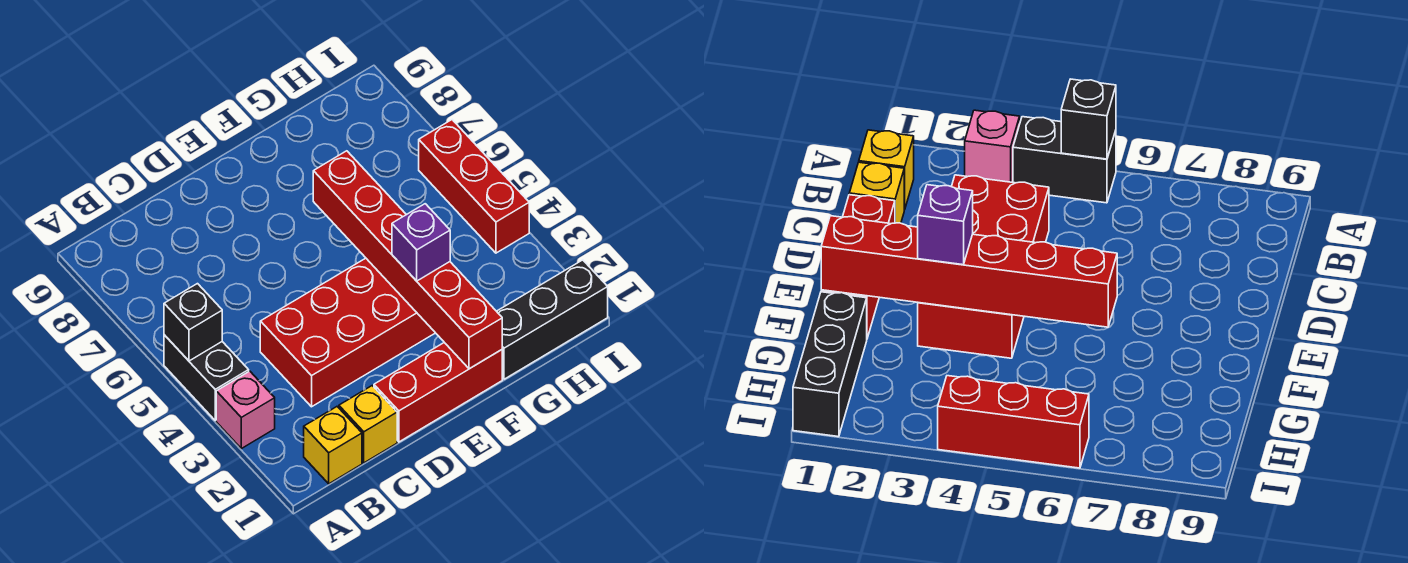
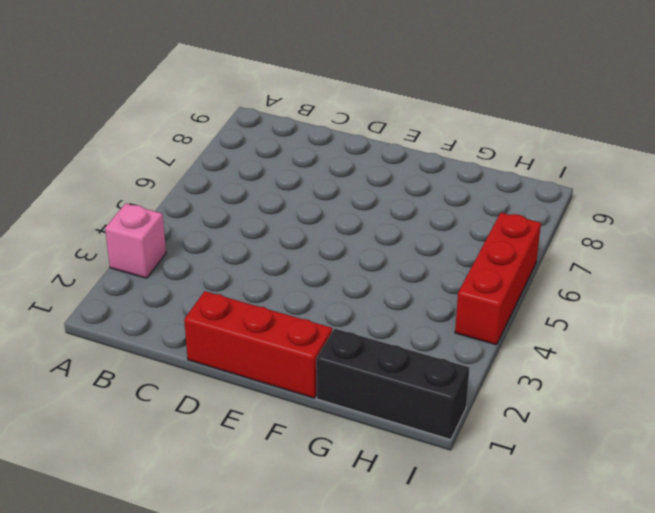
none -> black 1x2 brick [164,335,249,420]
none -> yellow 1x1 brick [304,407,362,484]

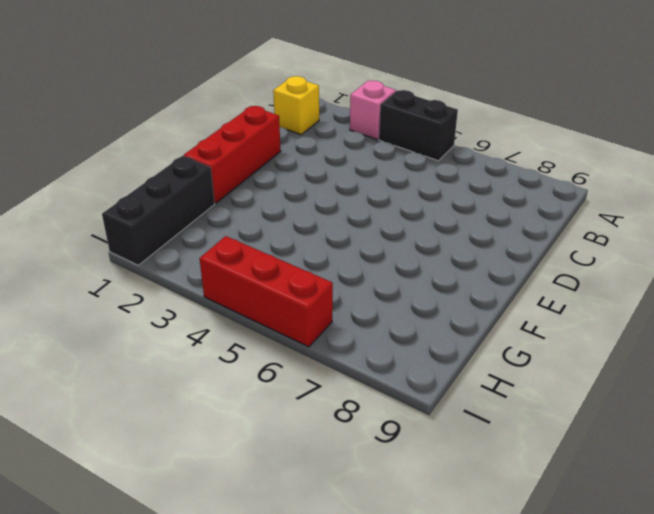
none -> yellow 1x1 brick [339,386,397,463]
none -> red 2x4 brick [260,258,435,407]

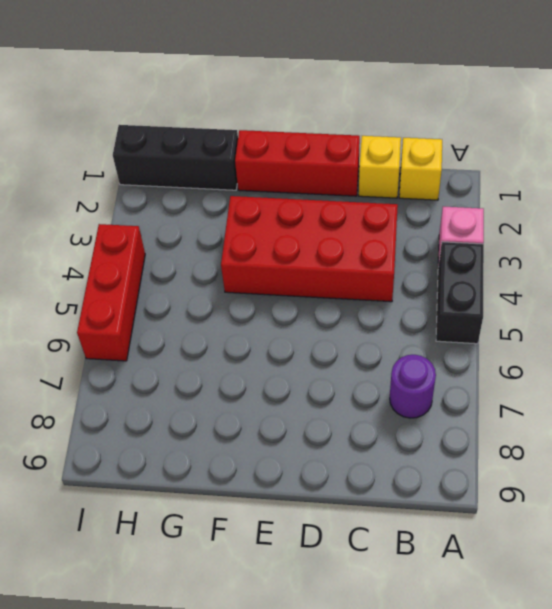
purple 1x1 round brick [390,355,436,418] -> none
none -> black 1x1 brick [164,284,222,361]
none -> red 1x6 brick [313,151,502,369]

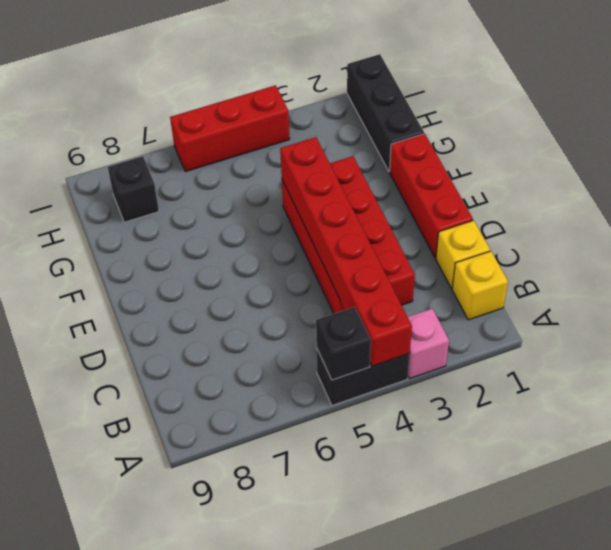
red 1x6 brick [280,137,412,366] -> red 1x6 brick turned to [313,151,502,369]
black 1x1 brick [108,156,159,222] -> none
none -> purple 1x1 brick [392,204,450,281]

